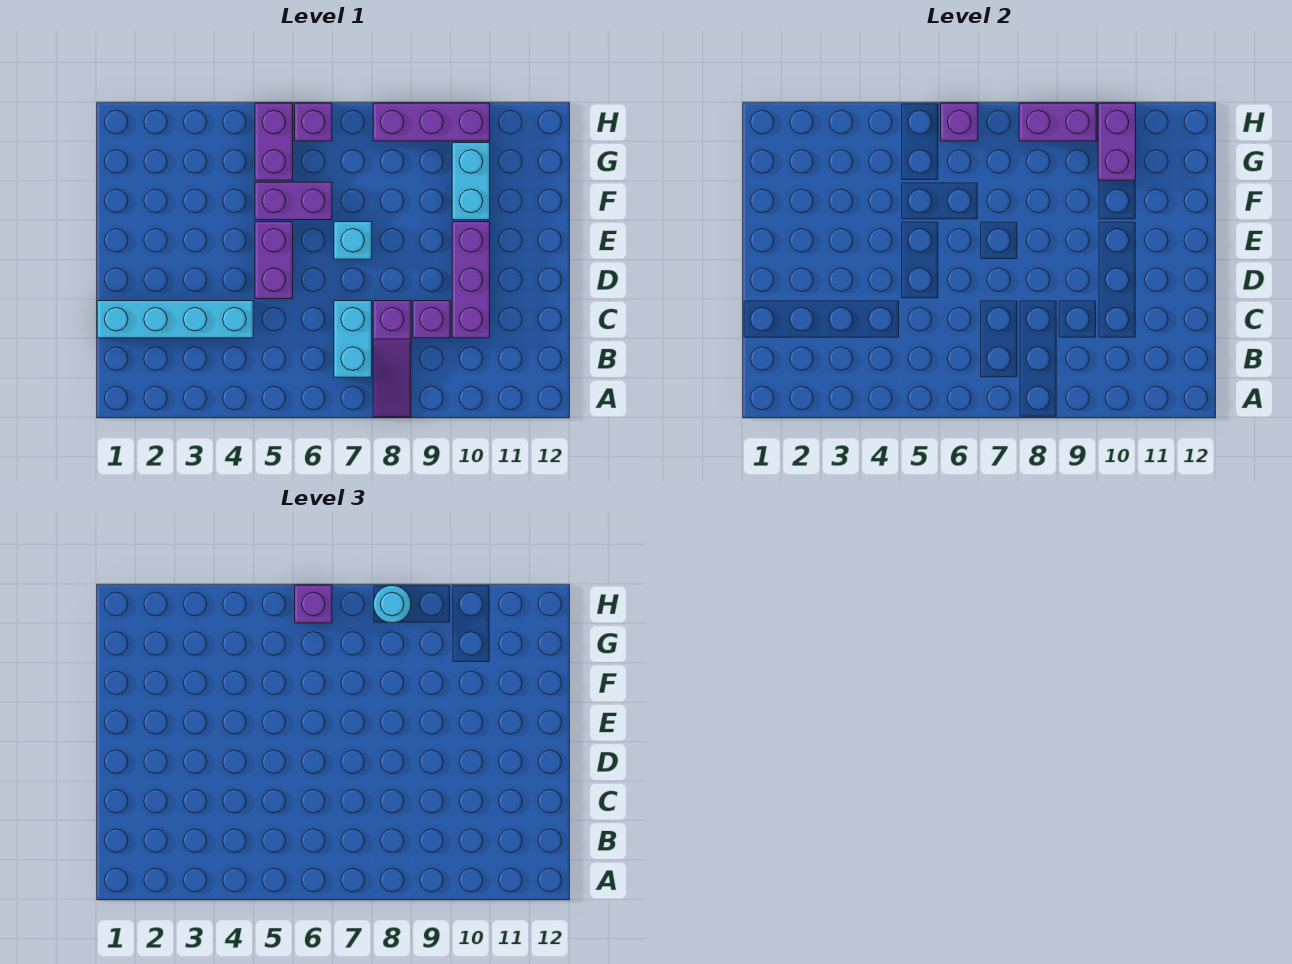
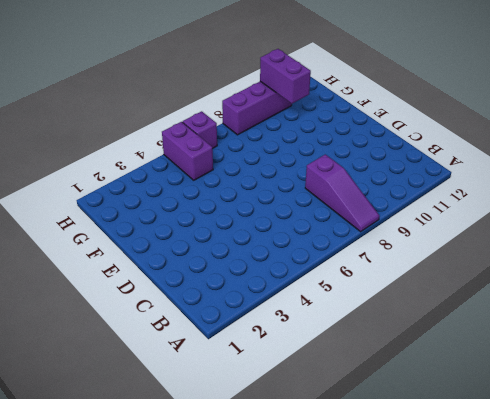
none -> cyan 1x2 brick [334,301,372,377]
none -> cyan 1x4 brick [97,301,253,338]
none -> purple 1x1 brick [413,301,450,338]

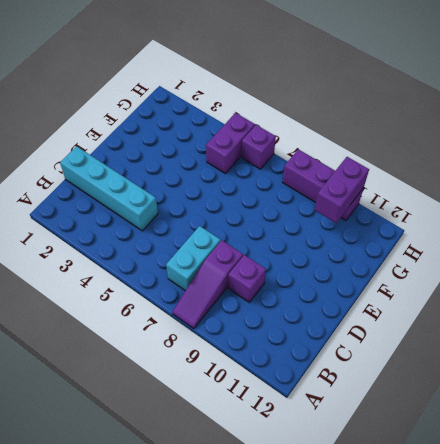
none -> purple 1x3 brick [452,222,490,338]
none -> purple 1x2 brick [255,222,293,299]
none -> cyan 1x1 brick [334,222,372,259]

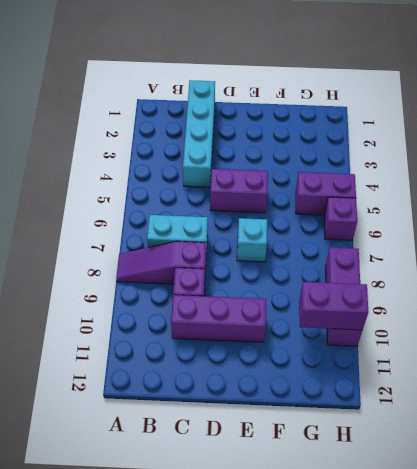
none -> purple 1x2 brick [255,182,332,220]
none -> cyan 1x2 brick [452,143,490,220]
none -> purple 1x1 brick [941,103,978,141]

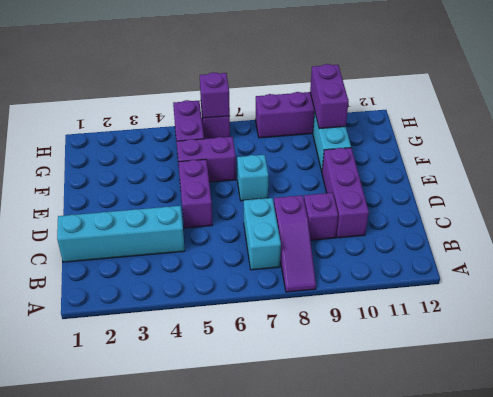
none -> purple 1x2 brick [1019,103,1096,141]
none -> purple 1x1 brick [295,585,332,623]
none -> cyan 1x1 round brick [373,585,411,623]

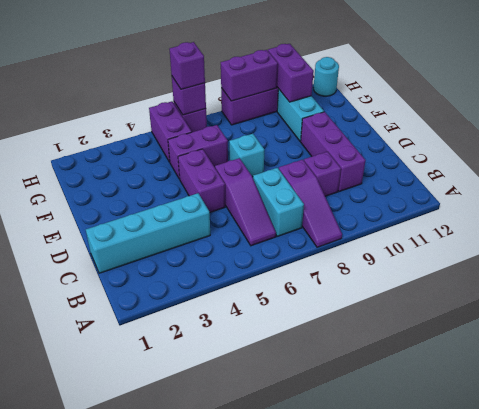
purple 1x3 slope [215,158,276,246] -> none
cyan 1x1 round brick [313,57,339,96] -> cyan 1x1 round brick moved to [373,585,411,623]

